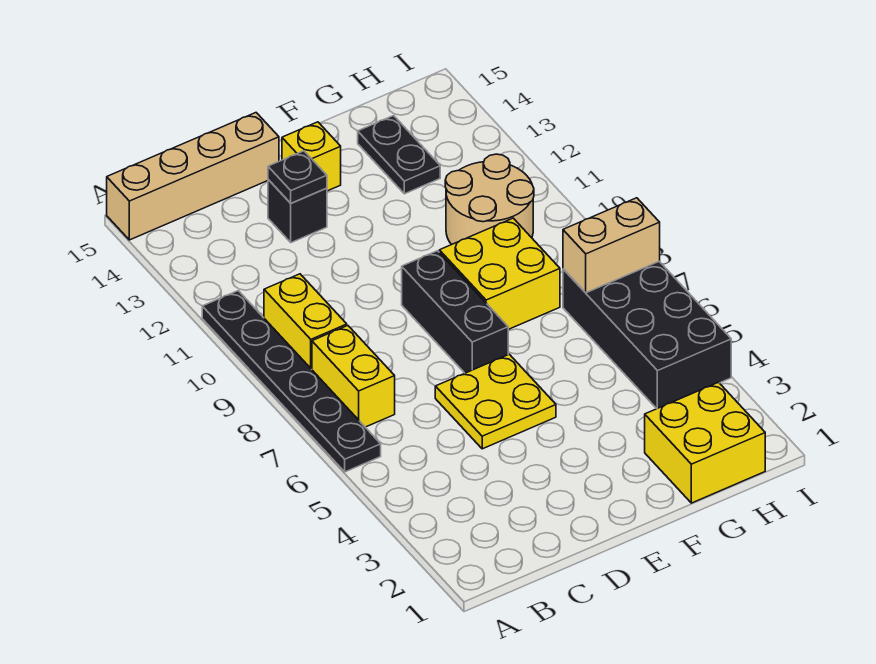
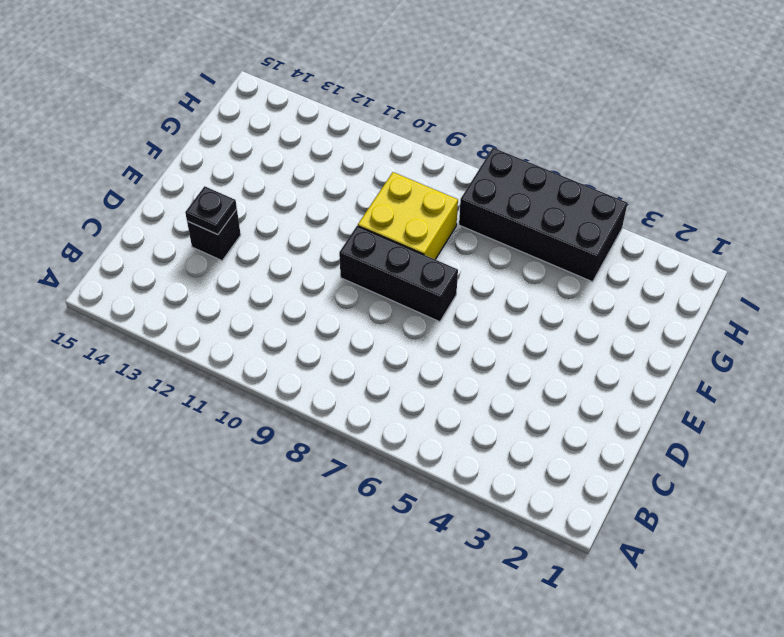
none -> black 1x6 plate [202,291,381,472]
none -> tan 1x4 brick [107,113,279,240]
none -> yellow 1x2 brick [312,326,395,427]

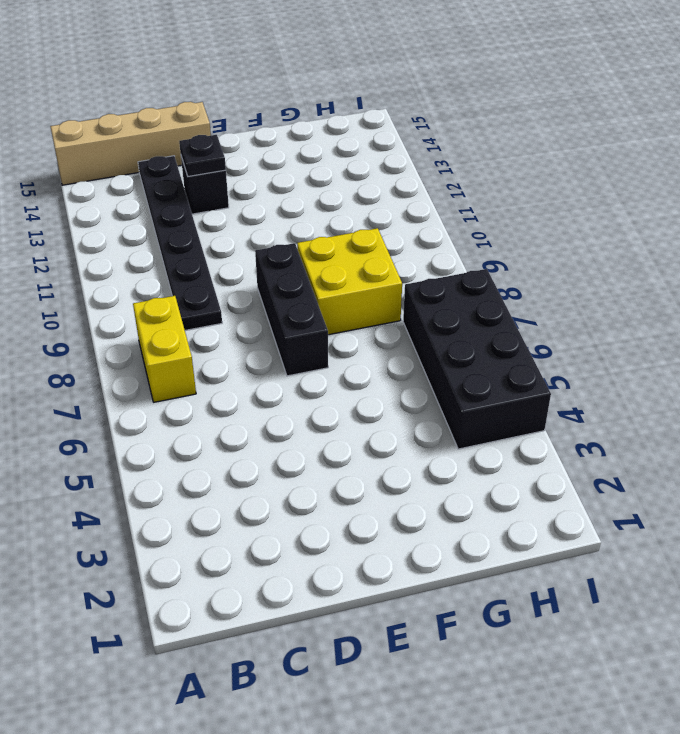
black 1x6 plate [138,156,222,330] -> black 1x6 plate moved to [202,291,381,472]
none -> yellow 1x2 brick [264,274,347,369]
none -> yellow 2x2 plate [435,354,556,449]
none -> yellow 1x1 brick [282,122,341,191]

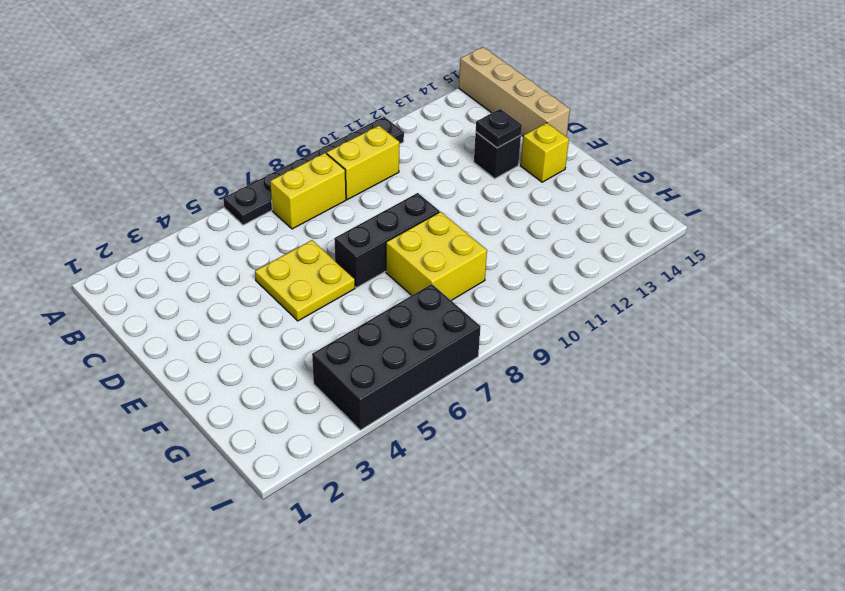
none -> yellow 2x2 brick [645,382,765,503]
none -> tan 2x2 round brick [445,154,534,244]
none -> black 1x2 plate [358,116,440,194]

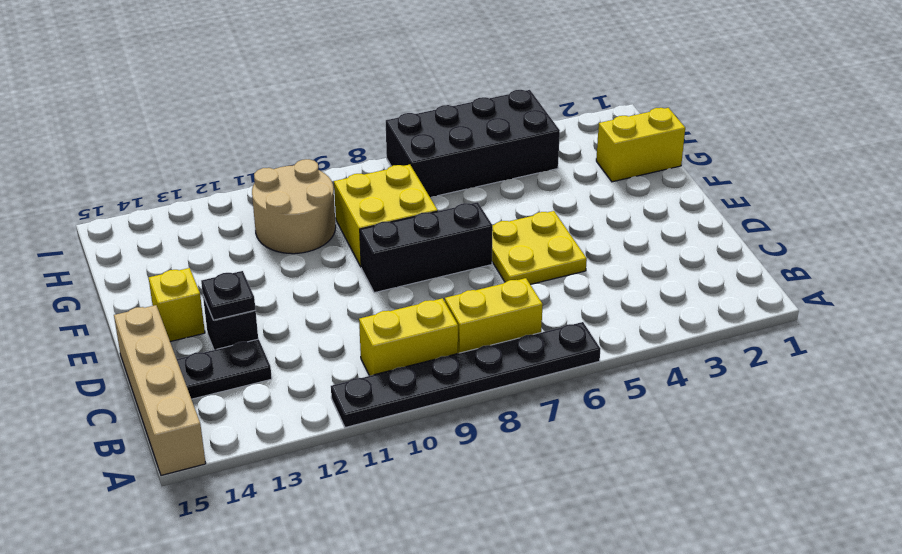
black 1x2 plate [177,339,272,399] -> black 1x2 plate moved to [358,116,440,194]
yellow 1x2 brick [596,108,685,182] -> yellow 2x2 brick [645,382,765,503]
none -> tan 1x2 brick [563,198,660,293]

